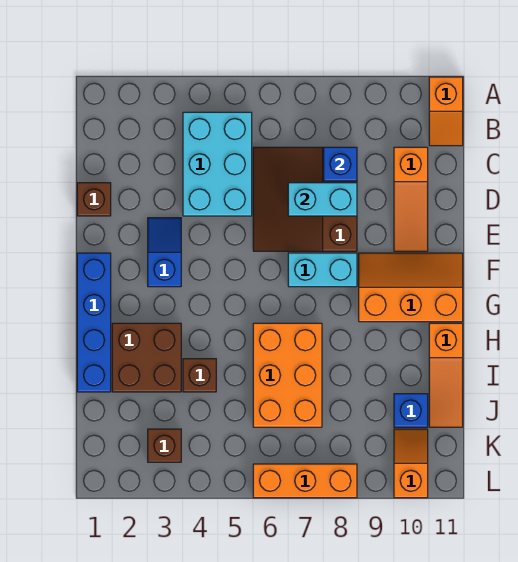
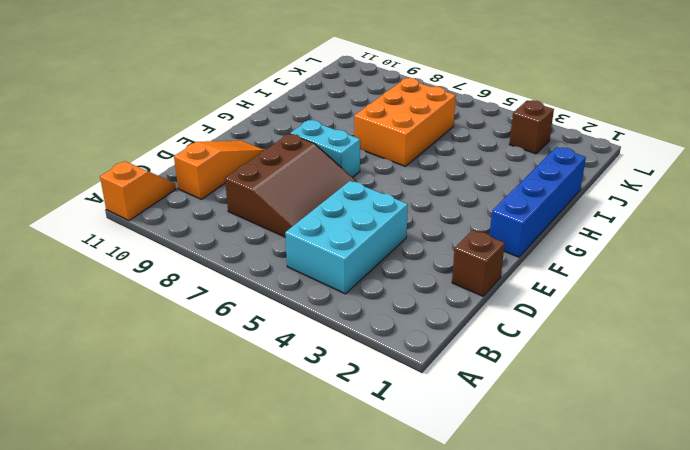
none -> blue 1x2 slope [148,218,181,287]
none -> orange 2x3 slope [359,253,463,322]
none -> brown 2x2 brick [112,323,181,392]

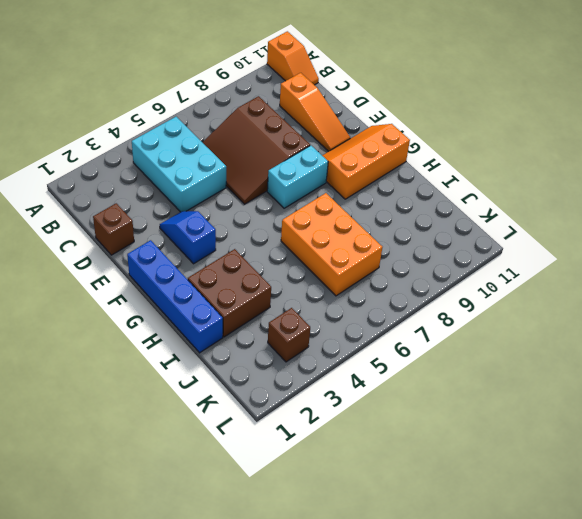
none -> orange 1x3 slope [429,323,463,427]
none -> brown 1x1 brick [183,359,216,392]
none -> blue 1x1 brick [394,394,428,427]

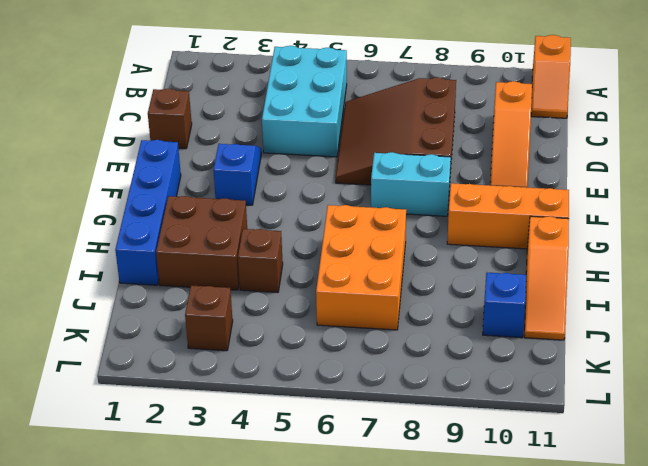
none -> orange 1x2 slope [394,429,428,498]
none -> orange 1x3 brick [253,464,357,498]
none -> blue 1x1 brick [324,147,357,181]

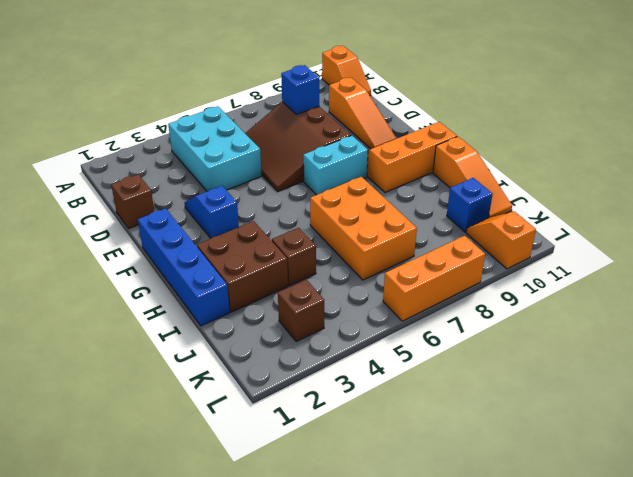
none -> cyan 1x2 brick [288,183,357,216]

